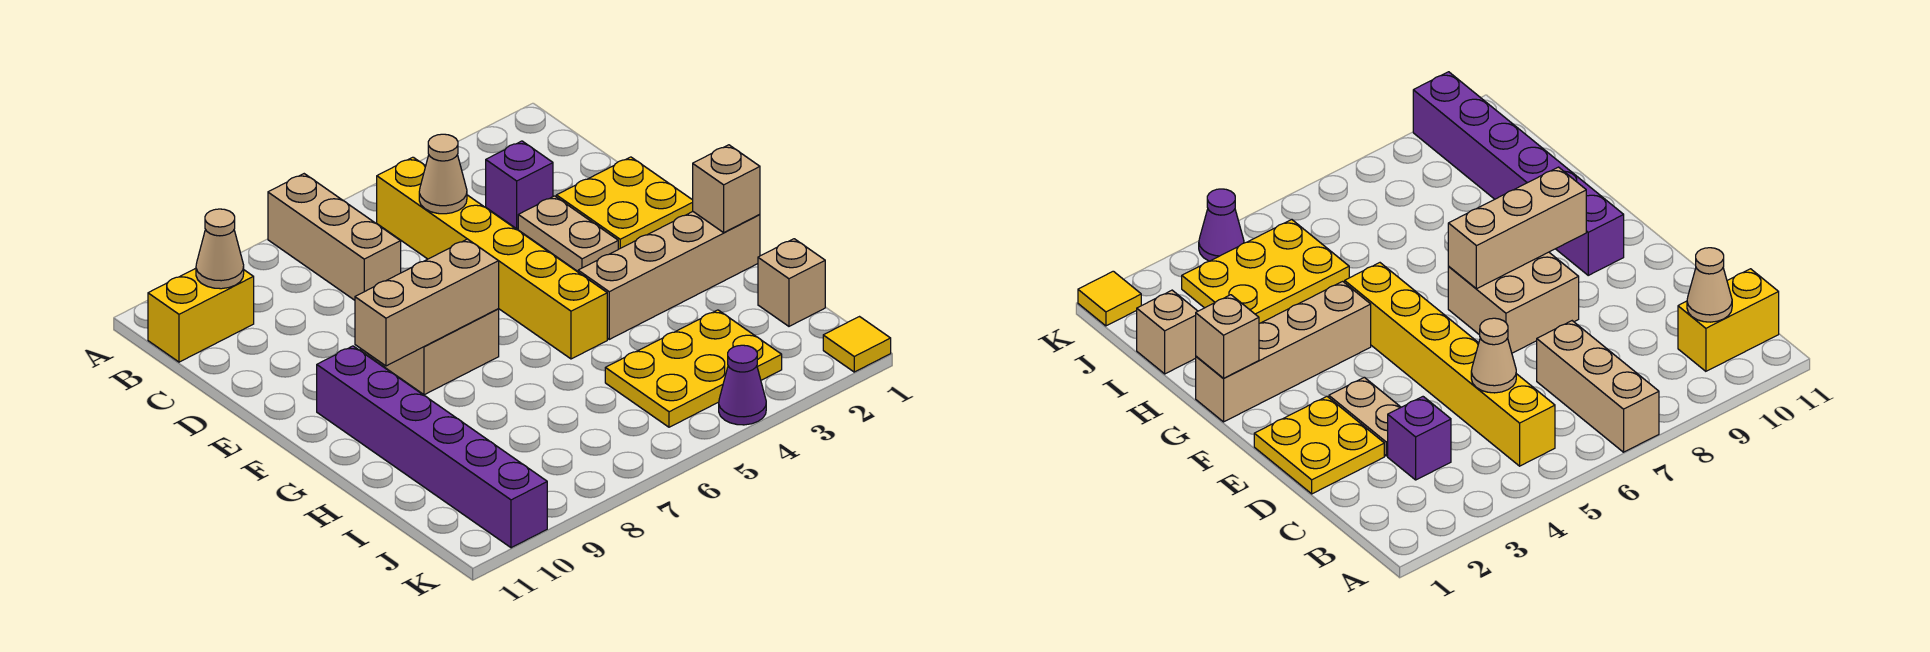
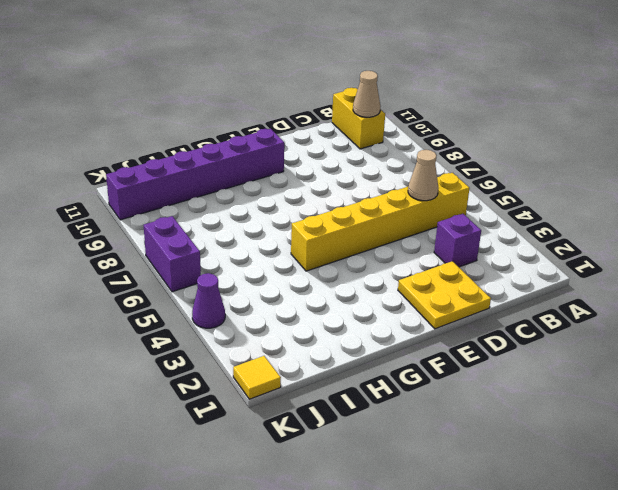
purple 1x2 brick [144,216,201,292] -> none
none -> tan 1x3 brick [268,174,401,300]
none -> tan 1x2 plate [518,196,618,271]
none -> tan 2x2 brick [360,309,499,395]

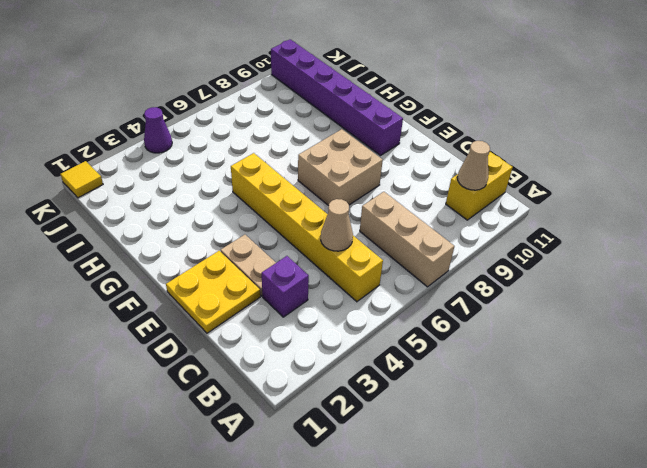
none -> tan 1x4 brick [578,212,760,339]
none -> tan 1x1 brick [758,239,825,326]
none -> yellow 2x3 plate [605,310,782,427]

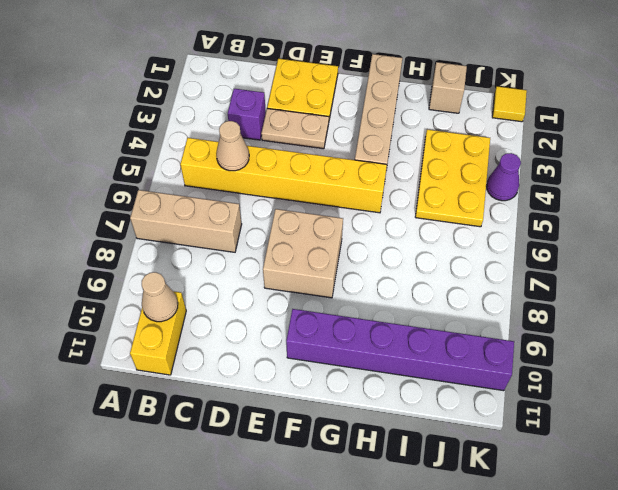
none -> tan 1x3 brick [355,239,499,366]
none -> tan 1x1 brick [693,145,760,232]

